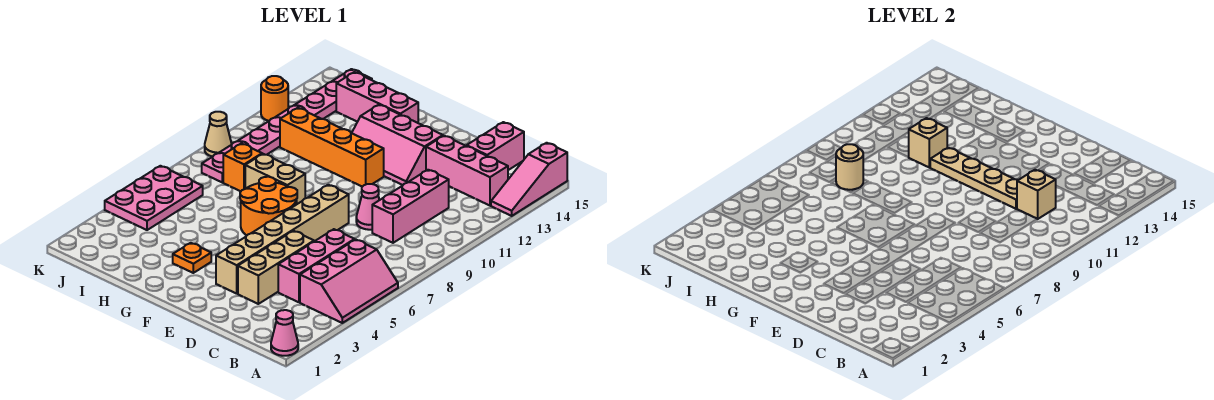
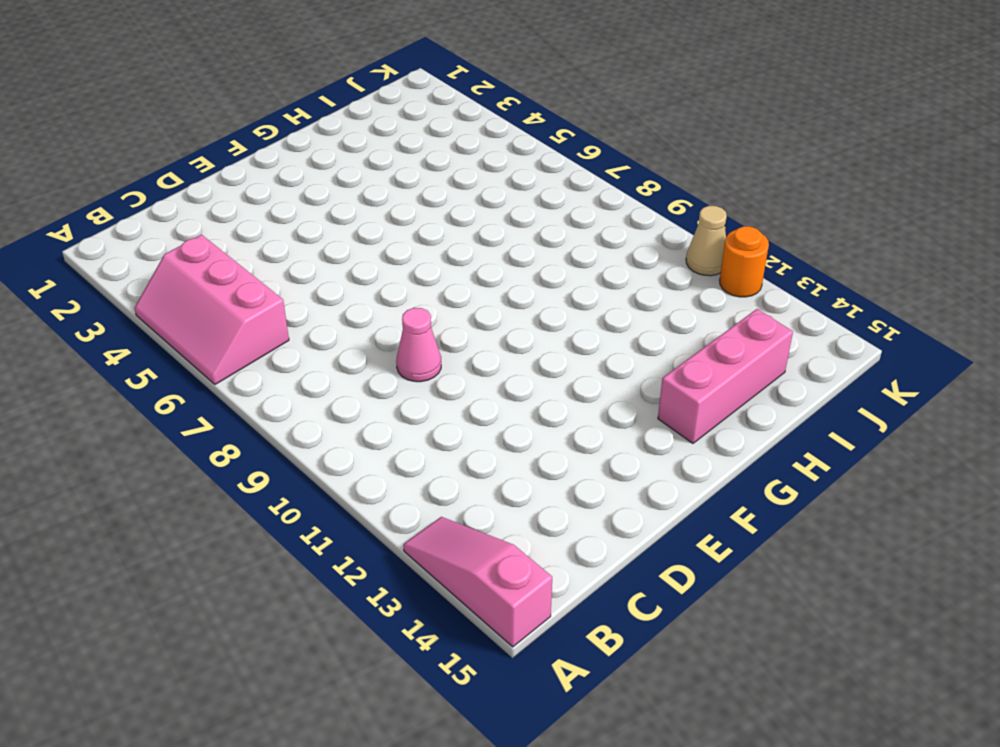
tan 1x1 cone [686,206,727,276] -> tan 1x1 cone moved to [205,112,232,157]
none -> pink 1x1 cone [271,310,298,356]
none -> pink 1x3 brick [426,136,508,206]
none -> pink 1x3 brick [278,229,355,302]

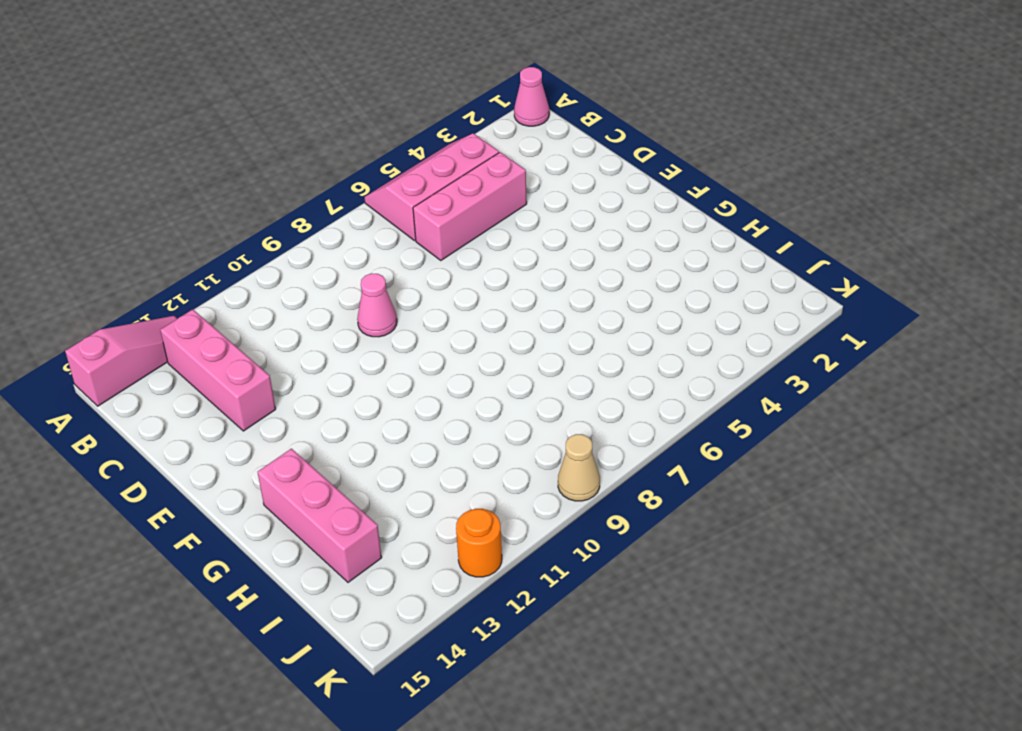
none -> pink 1x3 brick [372,170,449,243]
none -> pink 1x2 brick [467,122,524,170]
none -> tan 1x3 brick [238,231,314,304]

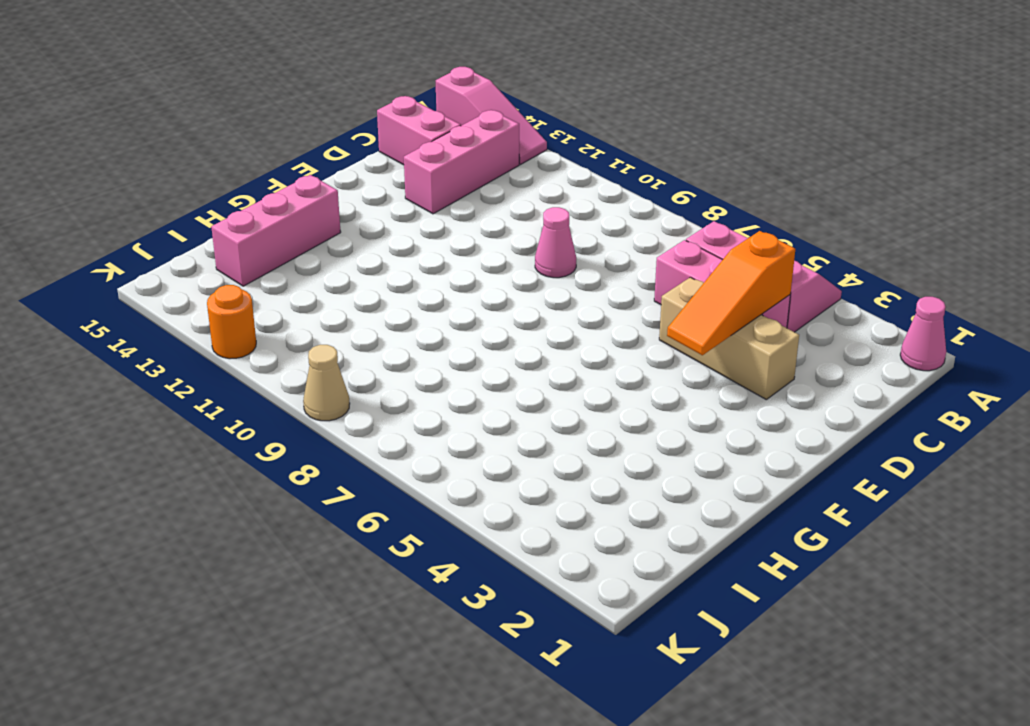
orange 1x3 slope [667,231,795,355] -> none
none -> pink 1x3 brick [372,170,449,243]
none -> tan 1x6 brick [216,185,349,294]
none -> pink 2x3 slope [352,105,443,185]

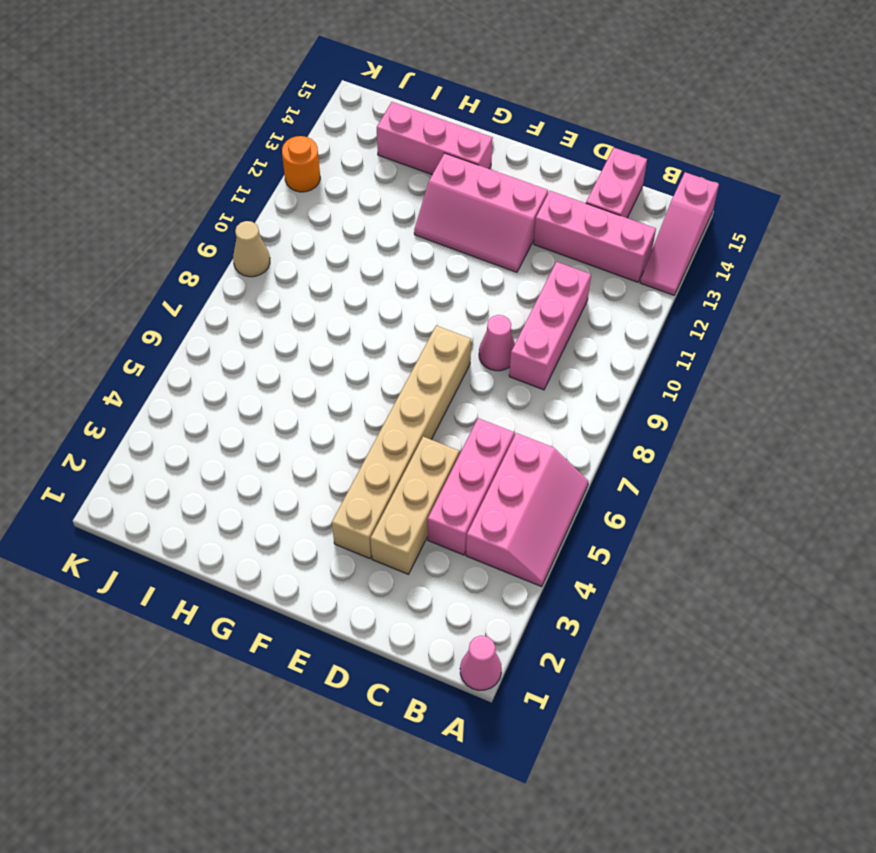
none -> orange 2x2 round brick [240,177,297,235]
none -> orange 1x4 brick [280,108,384,187]
none -> orange 1x1 plate [173,243,211,273]

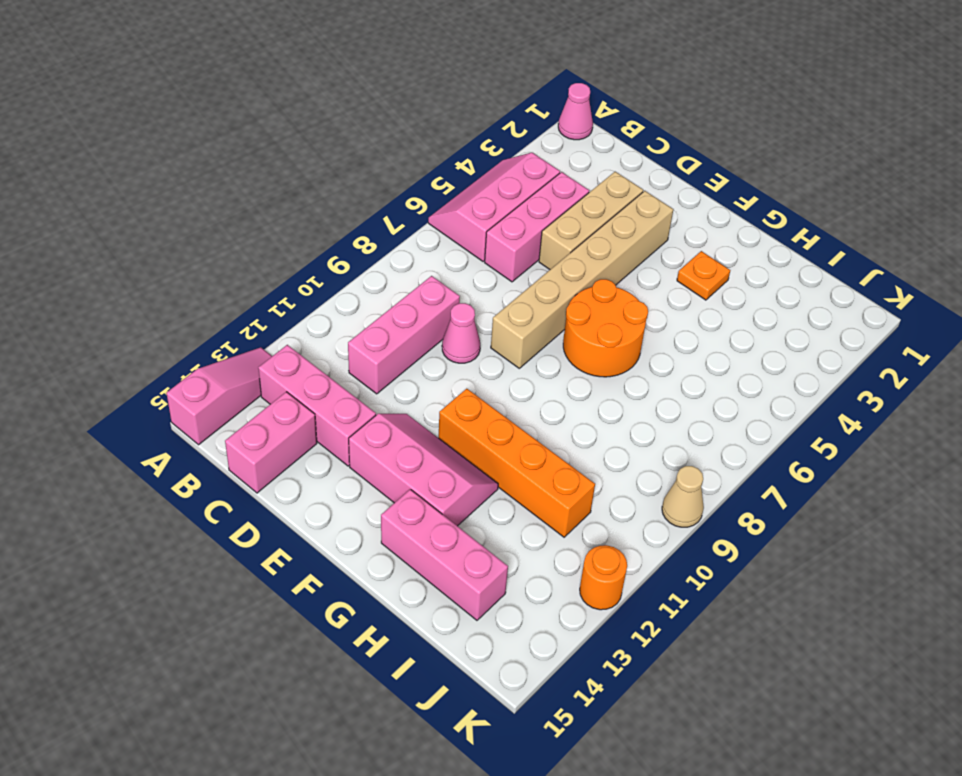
none -> tan 1x2 brick [245,154,305,204]
none -> orange 1x1 brick [223,143,262,191]
none -> pink 2x3 plate [105,166,203,230]

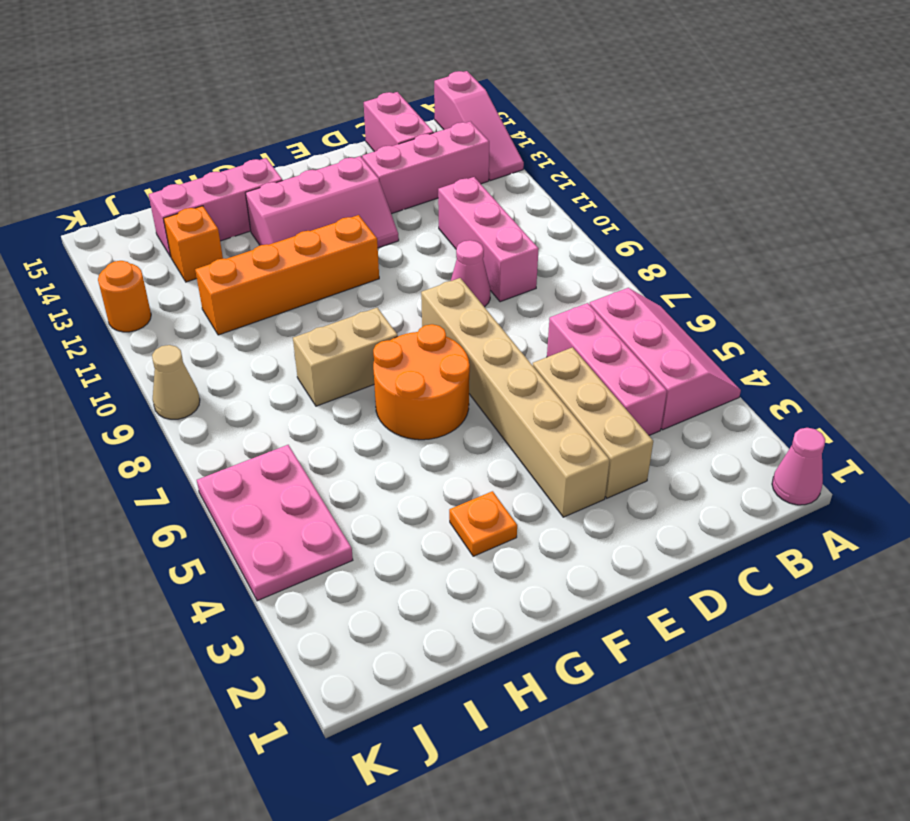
orange 1x1 brick [164,206,223,282] -> orange 1x1 brick moved to [223,143,262,191]
none -> pink 1x8 plate [202,69,372,182]
none -> tan 1x1 brick [1017,170,1056,219]
none -> tan 1x4 plate [930,148,1018,209]

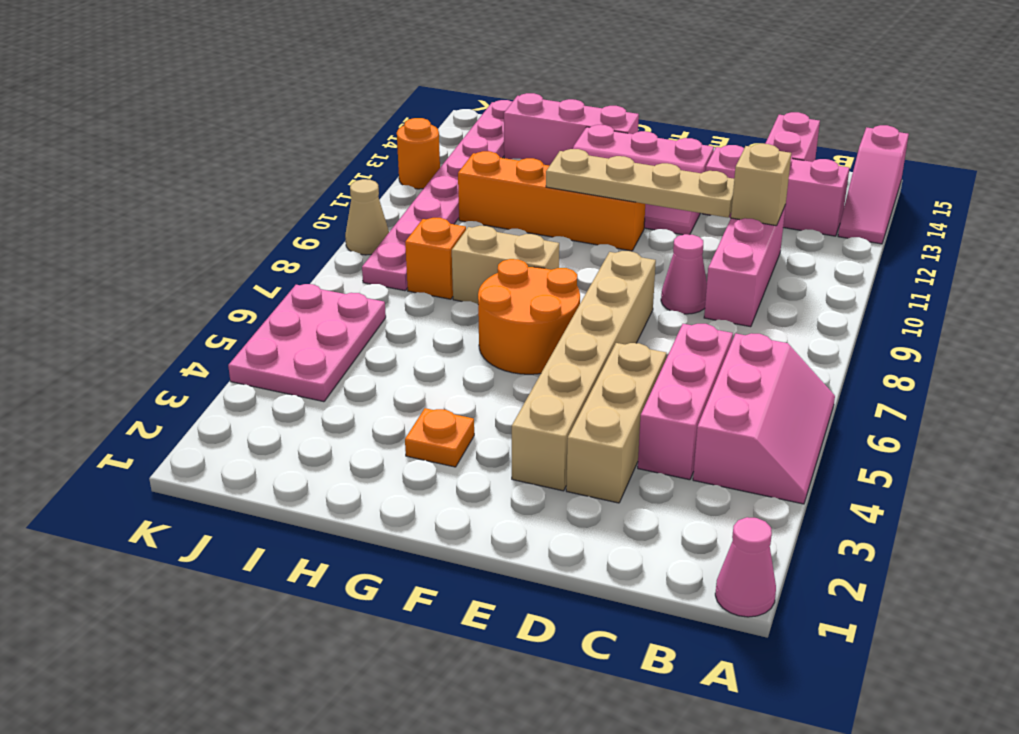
none -> tan 1x1 brick [909,118,947,167]
none -> tan 1x1 round brick [836,144,863,190]

